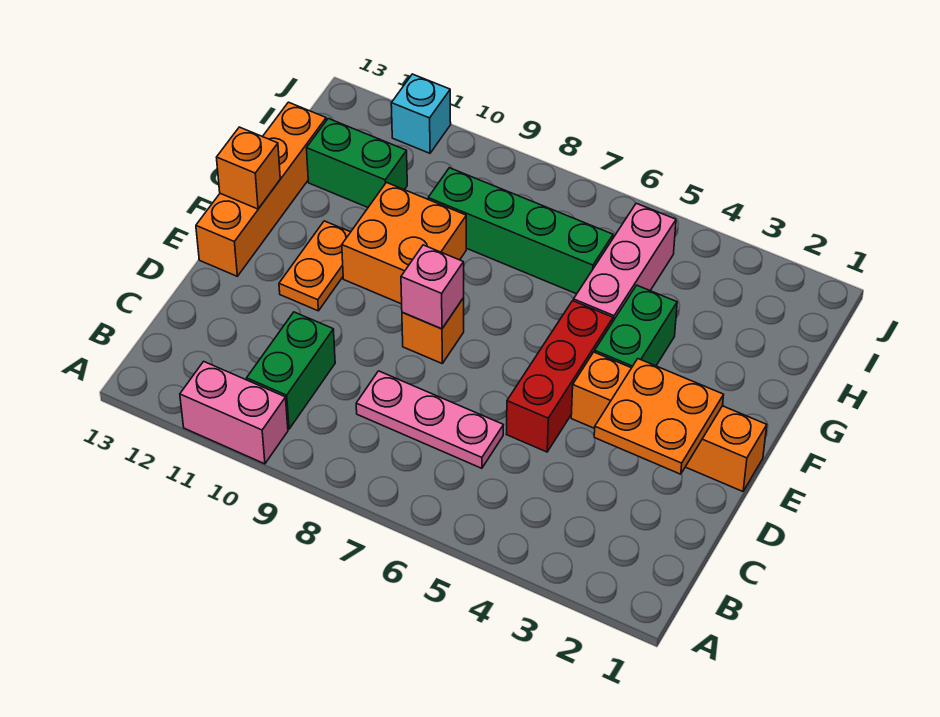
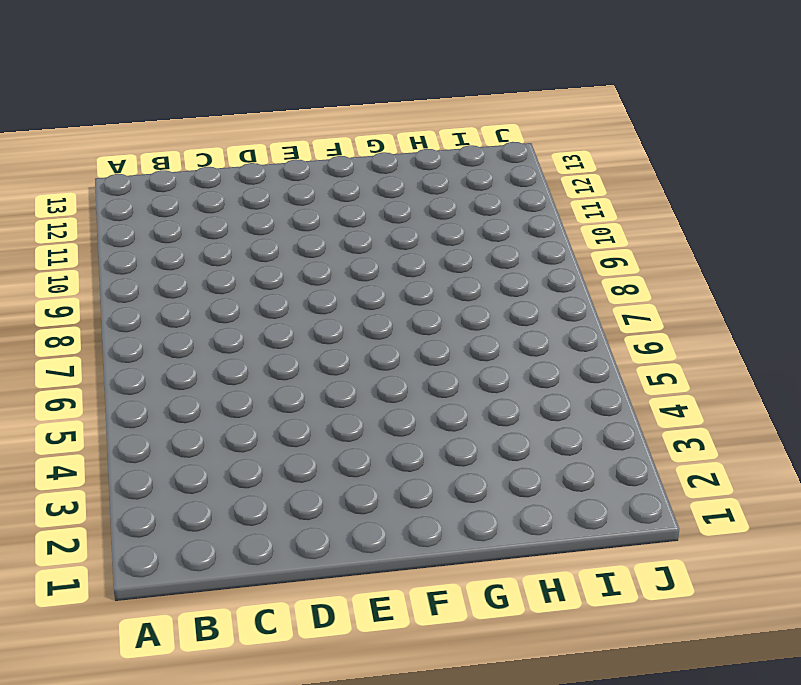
none -> pink 1x2 brick [180,361,288,464]
none -> green 1x2 brick [247,312,335,429]
none -> pink 1x3 plate [356,371,503,468]

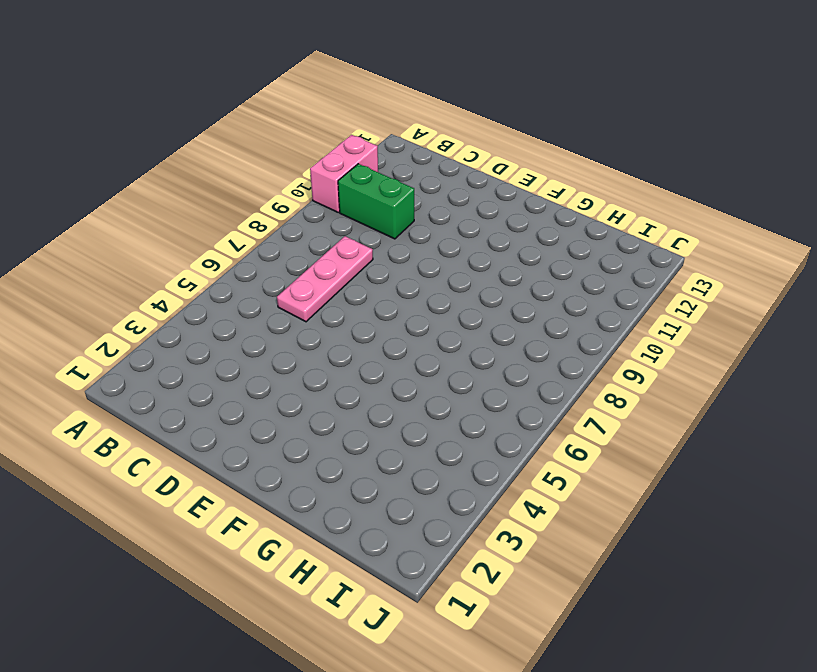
none -> red 1x3 brick [506,301,613,452]
none -> orange 1x4 brick [571,352,767,491]
none -> orange 1x1 brick [402,298,464,363]

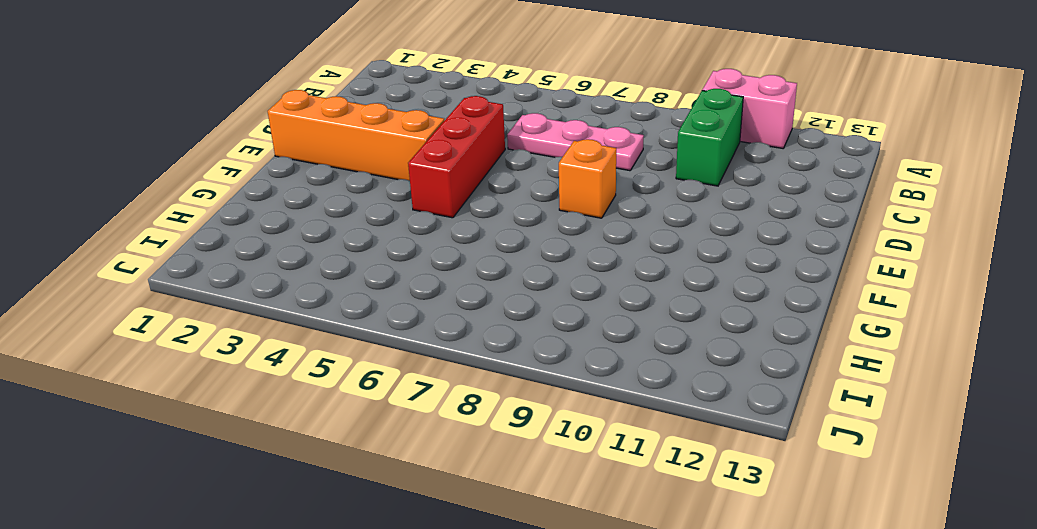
none -> orange 1x2 plate [279,221,350,311]
none -> orange 1x4 brick [196,102,326,276]
none -> green 1x2 brick [595,285,677,368]

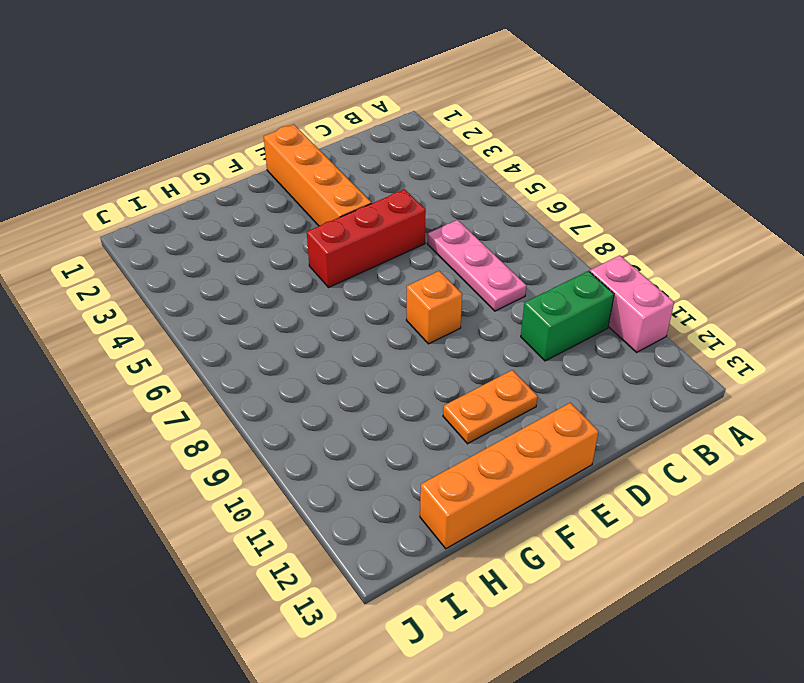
none -> green 1x2 brick [595,285,677,368]
none -> orange 2x2 brick [342,182,466,304]
none -> pink 1x3 brick [573,203,676,321]

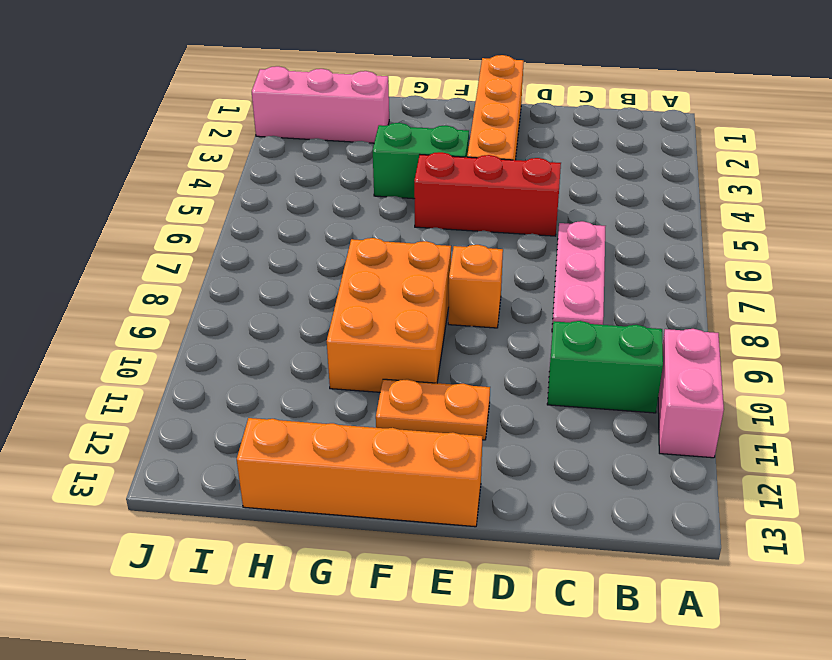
orange 2x3 brick [327,238,451,392] -> orange 2x2 brick [342,182,466,304]
pink 1x3 brick [252,66,389,143] -> pink 1x3 brick moved to [573,203,676,321]
none -> green 1x4 brick [428,168,613,294]
none -> green 1x2 brick [307,119,407,207]
none -> cyan 1x1 brick [391,74,451,153]

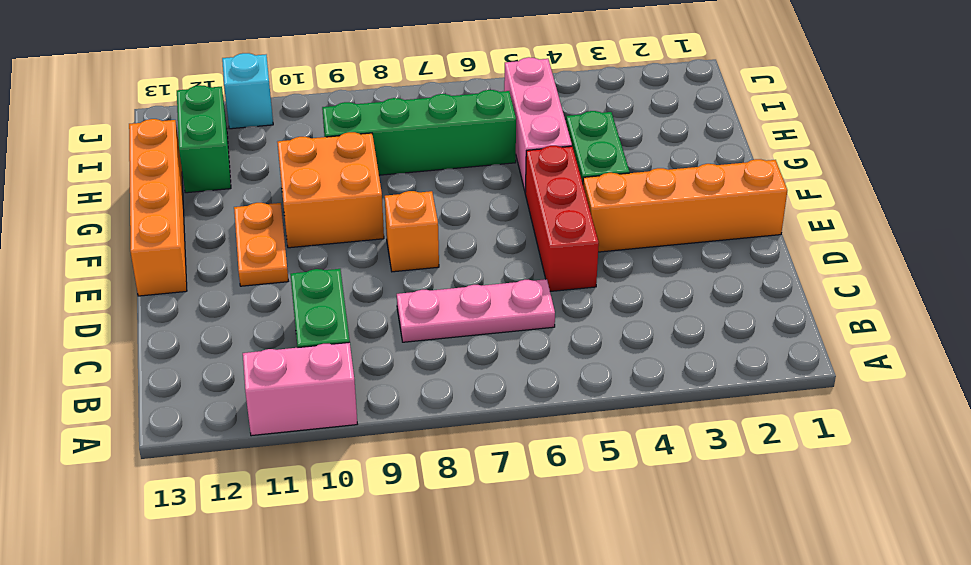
green 1x2 brick [177,85,231,193] -> green 1x2 brick turned to [307,119,407,207]
none -> orange 2x2 plate [594,359,724,474]
none -> pink 1x1 brick [401,245,464,329]
none -> orange 1x1 brick [216,127,280,209]

